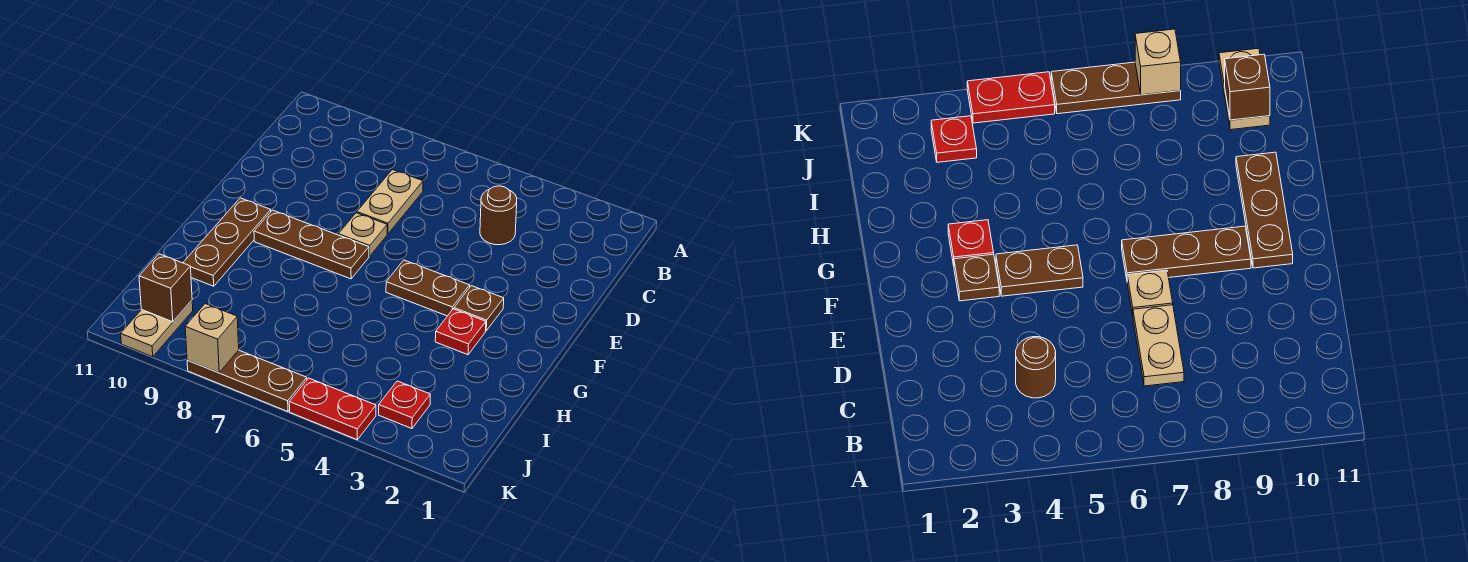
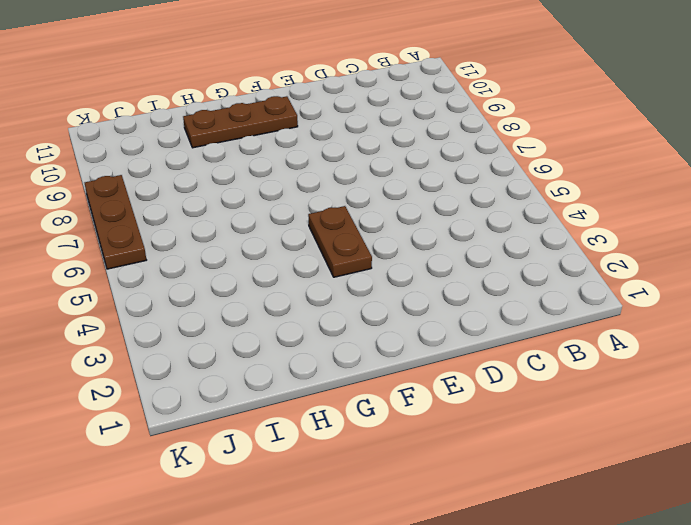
none -> brown 1x1 round brick [480,186,517,245]
none -> tan 1x2 plate [357,170,423,234]
none -> tan 1x1 plate [338,213,387,256]

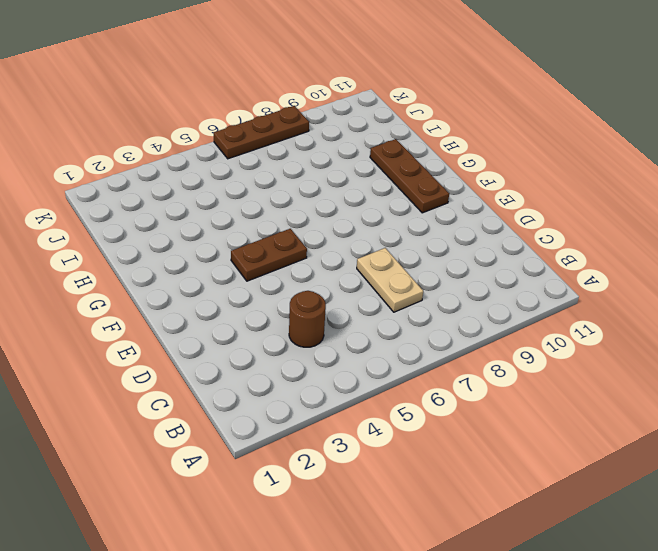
none -> tan 1x1 plate [338,213,387,256]
none -> brown 1x1 plate [454,286,504,331]
none -> brown 1x3 plate [254,210,369,279]

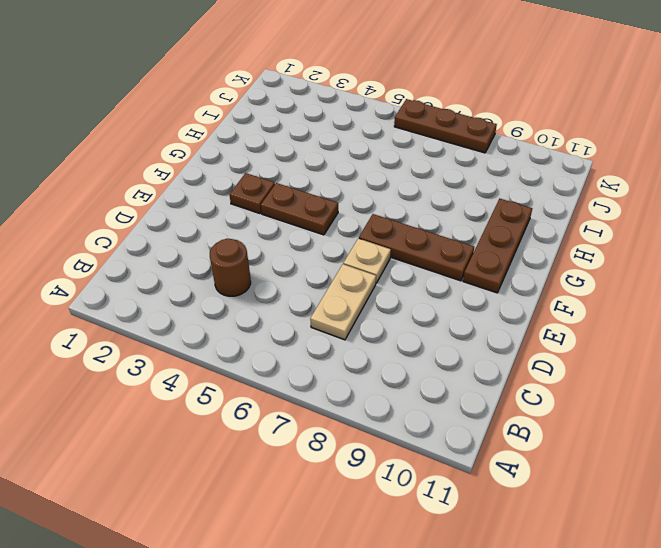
none -> red 1x1 plate [435,309,486,355]
none -> red 1x1 plate [379,381,430,429]
none -> tan 1x2 plate [121,300,193,357]

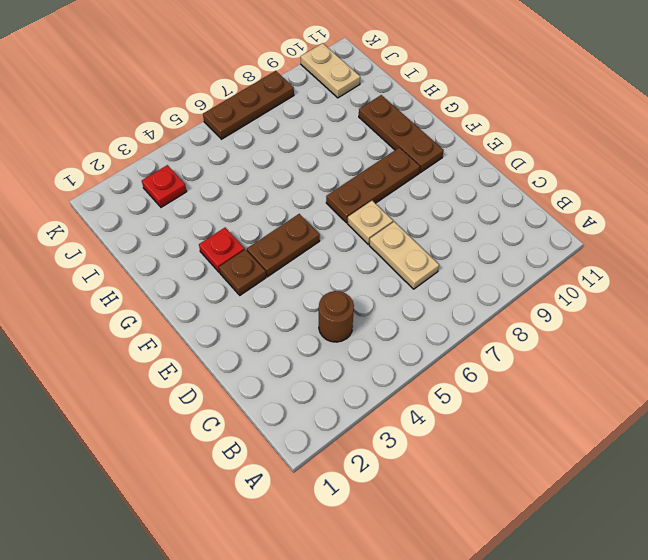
none -> red 1x2 plate [289,378,376,440]
none -> brown 1x1 brick [139,254,192,322]
none -> tan 1x1 brick [185,304,239,373]

